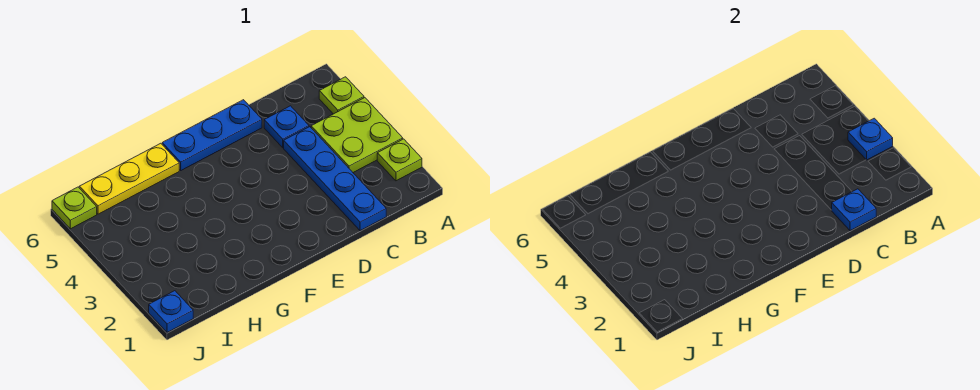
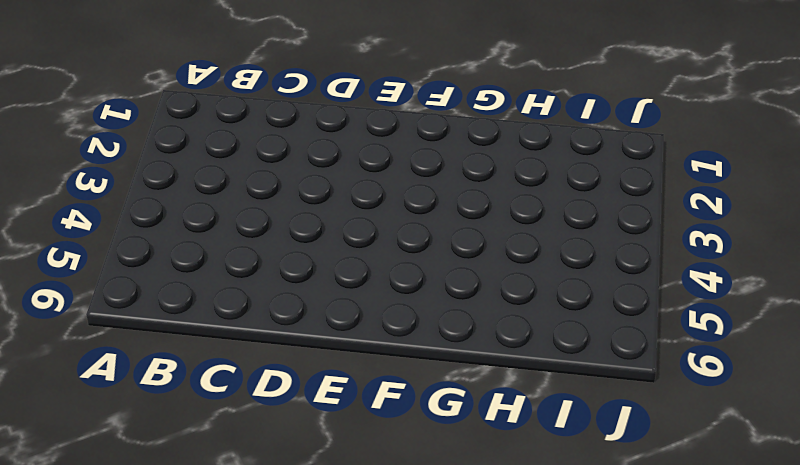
none -> lime 1x1 plate [377,139,422,181]
none -> lime 2x2 plate [311,98,403,172]

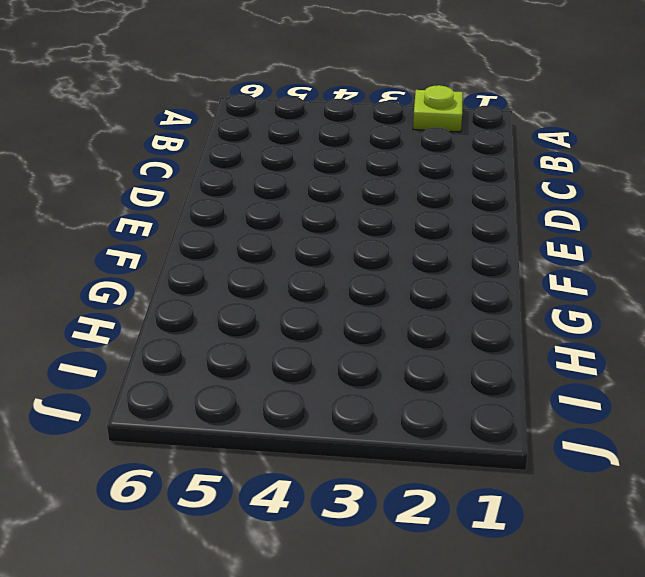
none -> lime 2x2 plate [311,98,403,172]
none -> lime 1x1 plate [319,77,364,114]

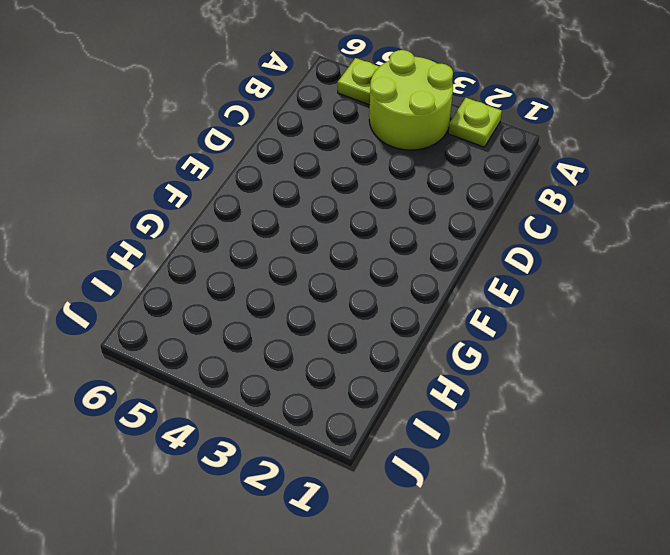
lime 2x2 round brick [369,50,453,150] -> lime 2x2 plate [311,98,403,172]
none -> blue 1x4 plate [284,127,386,231]
none -> blue 1x1 plate [264,106,309,148]

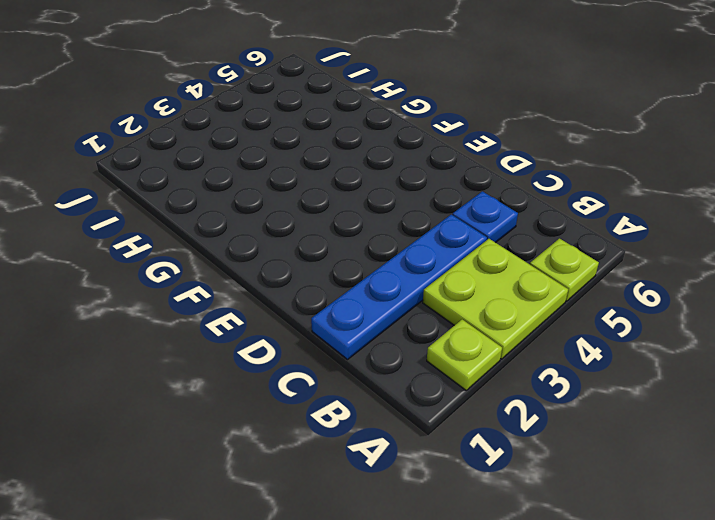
none -> blue 1x3 plate [162,100,262,170]
none -> yellow 1x3 plate [79,143,179,214]

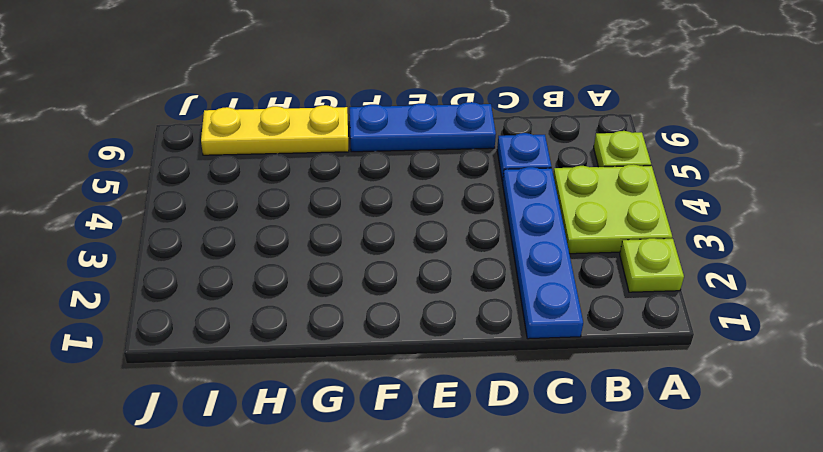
none -> blue 1x1 plate [149,291,193,332]
none -> lime 1x1 plate [52,187,97,229]

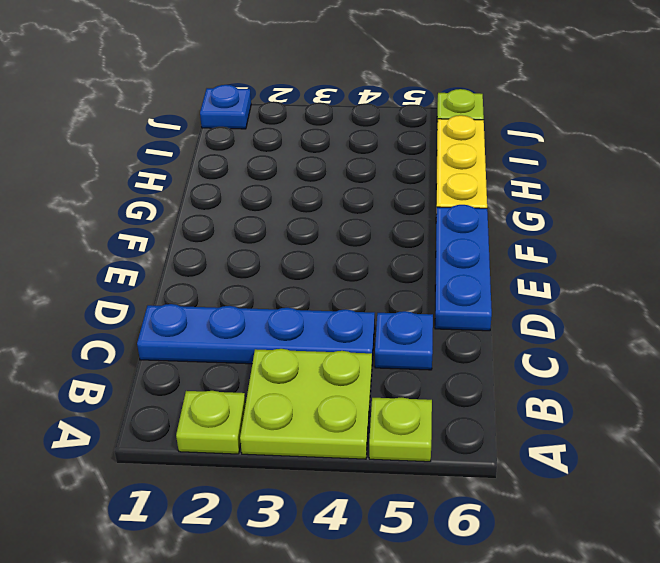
none -> blue 1x1 plate [848,118,893,160]
none -> blue 1x1 plate [832,189,876,231]

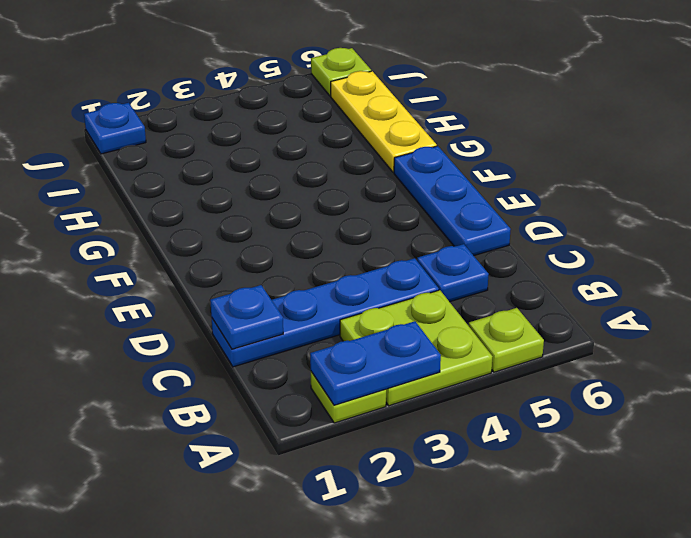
blue 1x2 plate [310,321,441,405] -> blue 1x1 plate [848,118,893,160]

